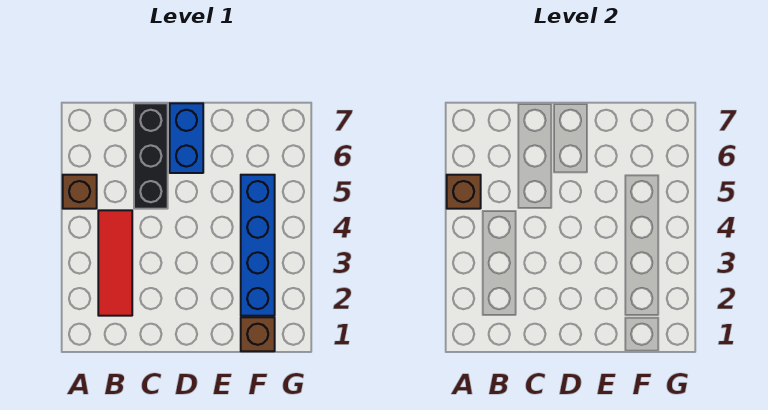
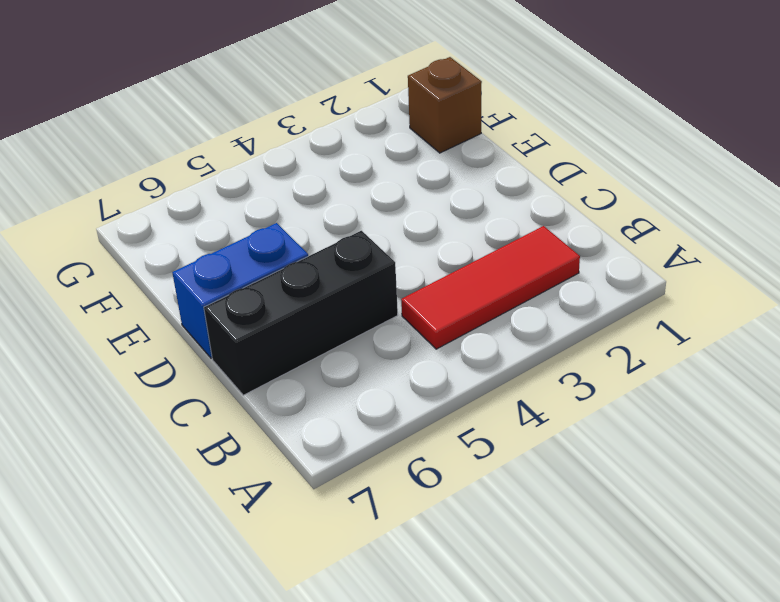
none -> brown 1x1 brick [63,175,97,209]
none -> blue 1x4 brick [241,175,275,316]

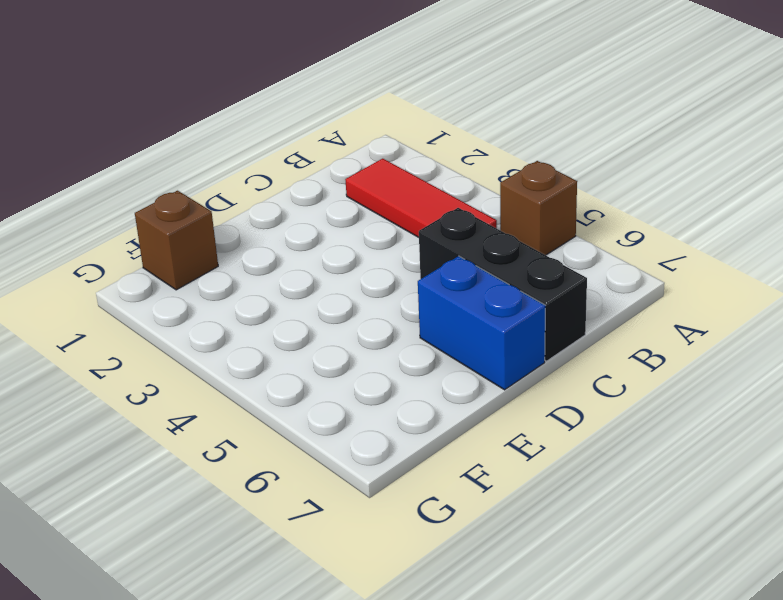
none -> blue 1x4 brick [241,175,275,316]
none -> brown 1x1 brick [447,175,481,209]

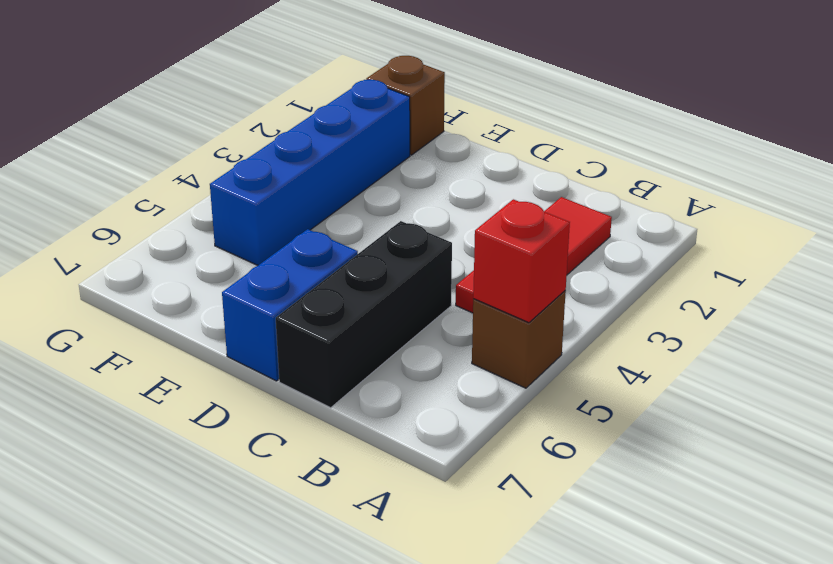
red 1x1 brick [473,199,570,323] -> brown 1x1 brick [447,175,481,209]

